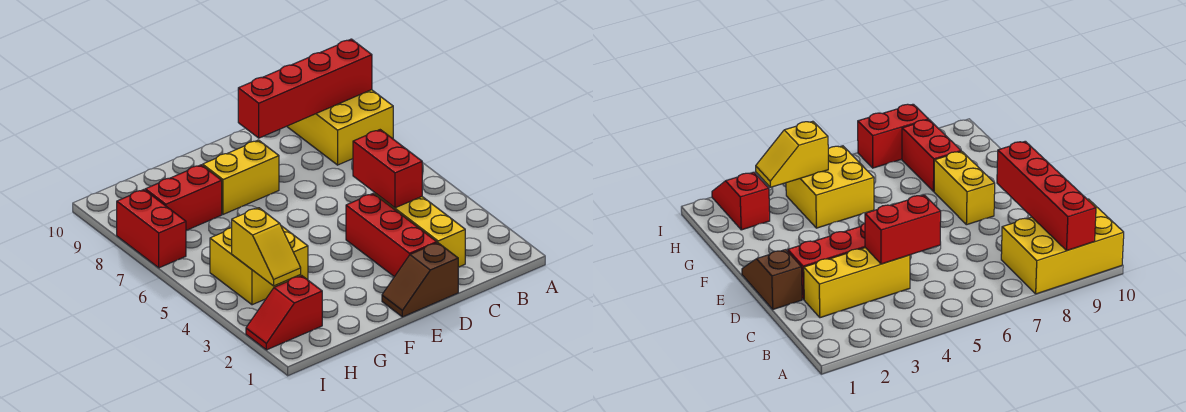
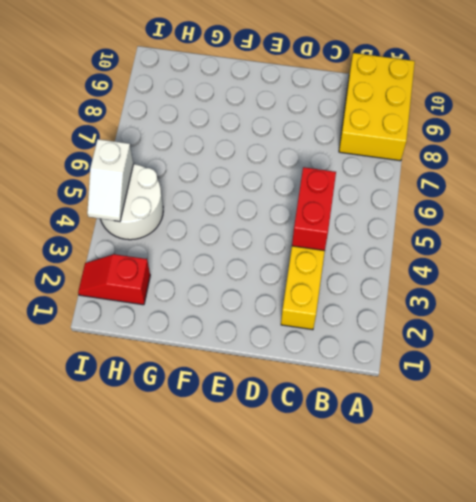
white 2x2 round brick [101,164,163,240] -> yellow 2x2 brick [210,226,308,305]
white 1x2 slope [87,139,133,222] -> none
none -> brown 1x2 slope [382,243,458,317]
none -> red 1x3 brick [346,194,437,277]
none -> yellow 1x2 brick [203,140,279,214]

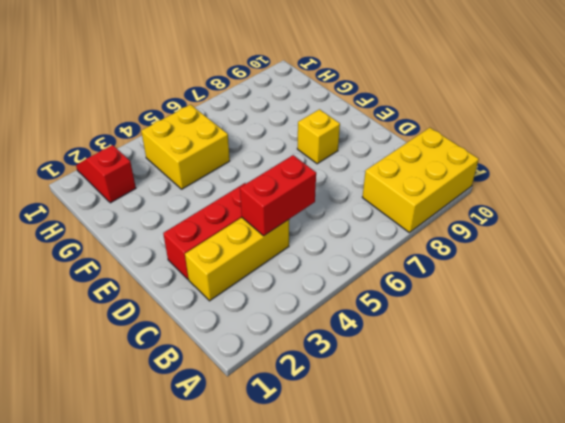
yellow 1x1 brick [297,109,340,164] -> yellow 1x2 brick [203,140,279,214]
none -> brown 1x2 slope [382,243,458,317]
none -> red 1x2 brick [145,165,222,231]
none -> red 1x2 brick [117,190,186,268]

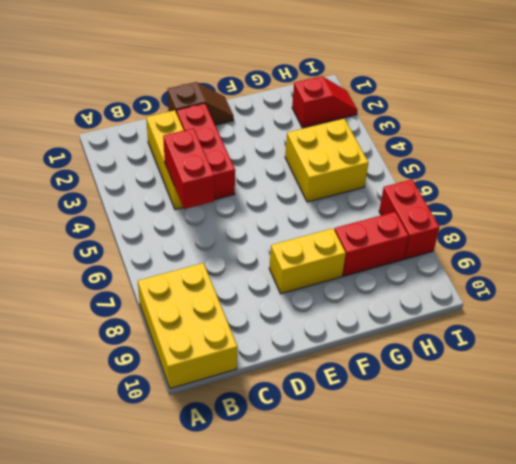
none -> red 1x4 brick [238,39,372,138]
none -> yellow 1x2 slope [232,208,301,286]

